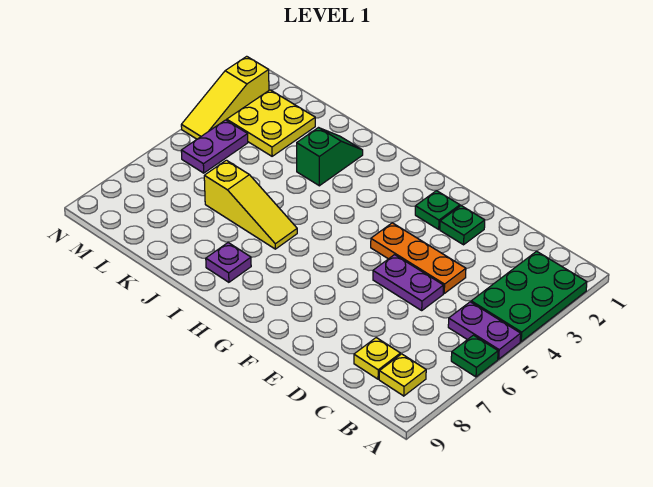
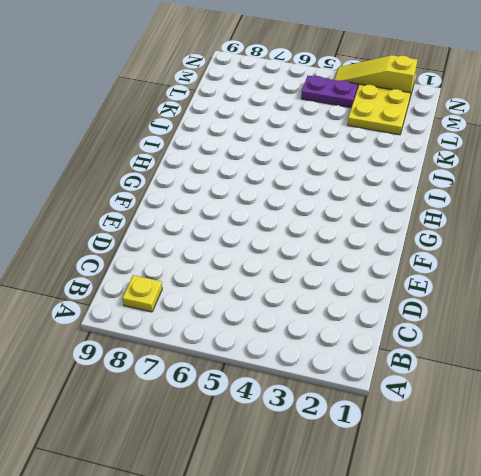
none -> green 2x3 plate [471,251,587,342]
none -> purple 1x2 plate [448,302,521,359]
none -> green 1x1 plate [451,335,498,377]

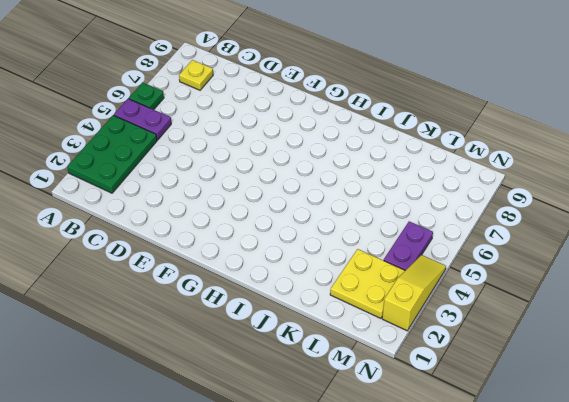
none -> yellow 1x1 plate [354,338,400,379]
none -> orange 1x3 plate [371,223,466,293]
none -> purple 1x2 plate [373,255,444,310]

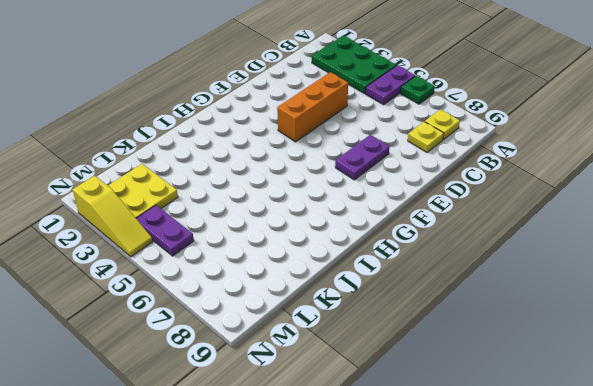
orange 1x3 brick [277,72,348,142] -> orange 1x3 plate [371,223,466,293]
purple 1x2 plate [335,135,389,180] -> purple 1x2 plate moved to [373,255,444,310]
none -> green 1x1 plate [440,206,485,245]
none -> green 1x1 plate [415,191,460,229]
none -> yellow 1x3 slope [204,160,297,249]

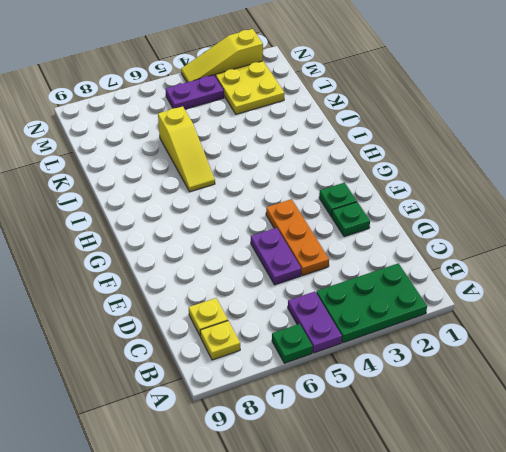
none -> purple 1x1 plate [206,243,251,282]
none -> green 1x2 slope [297,128,363,186]

